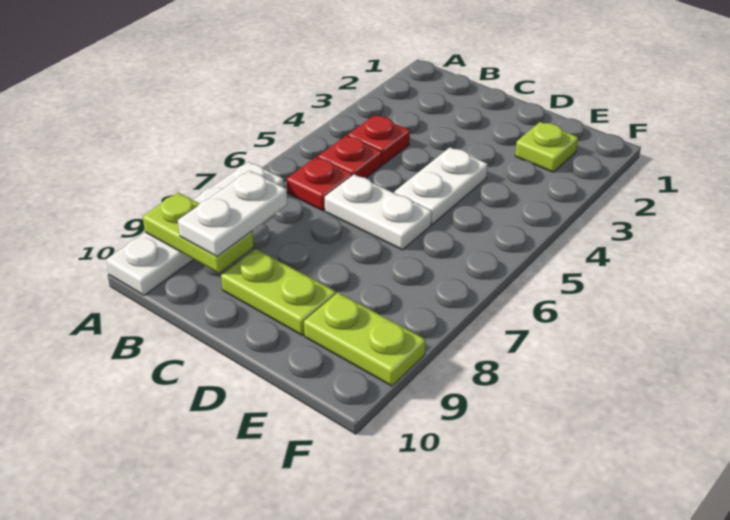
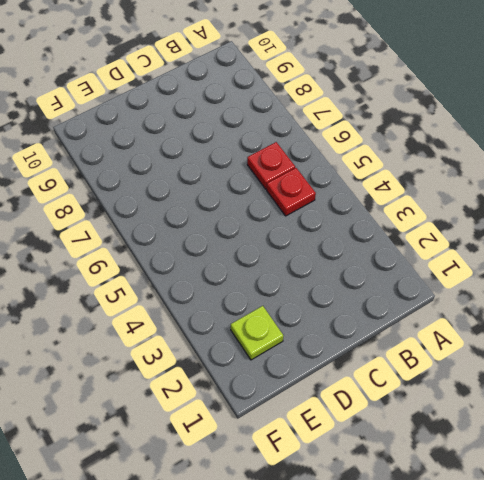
none -> white 1x4 plate [106,162,284,295]
none -> red 1x1 plate [348,115,410,165]

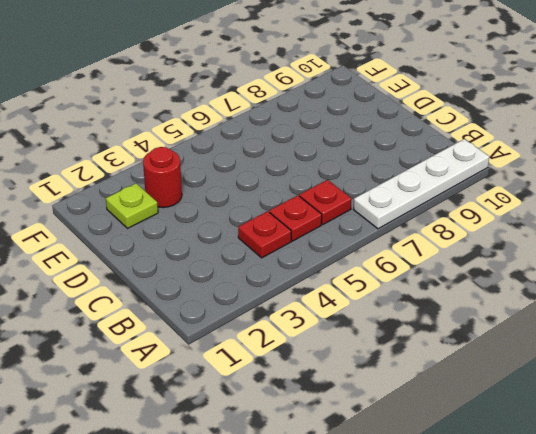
red 1x1 round brick [143,147,182,208] -> none
none -> white 1x2 plate [325,174,432,250]
none -> lime 1x2 plate [221,249,336,335]

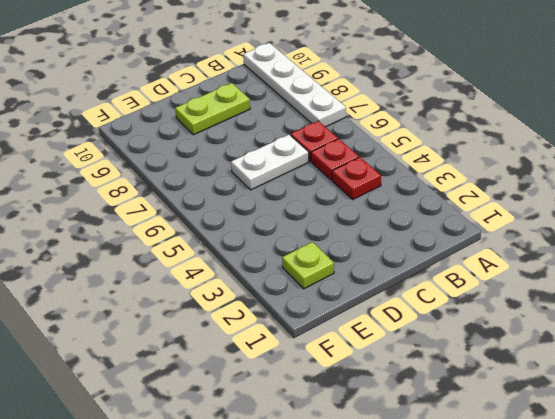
none -> white 1x2 plate [394,147,488,224]
none -> lime 1x2 plate [304,293,426,386]

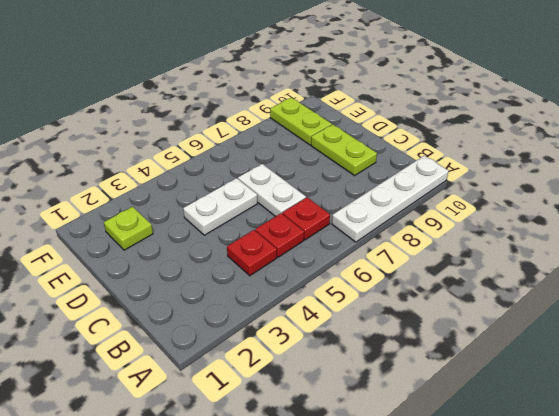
none -> lime 1x2 plate [143,193,254,273]
none -> white 1x2 plate [178,171,287,257]

